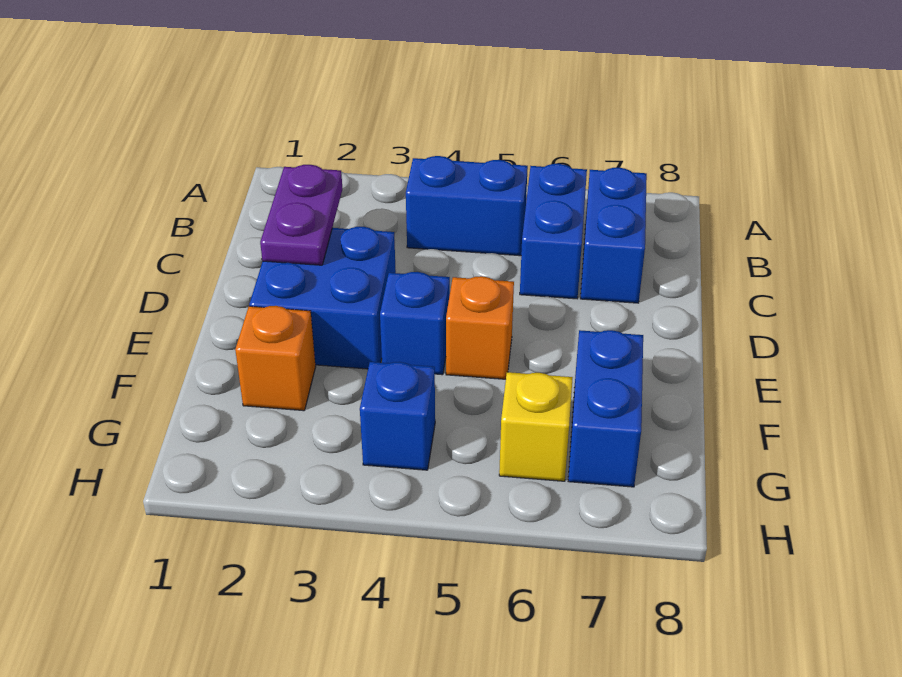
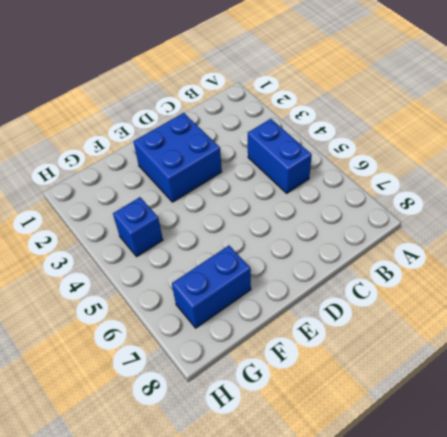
none -> blue 1x2 brick [520,164,587,299]
none -> blue 1x2 brick [580,168,647,303]

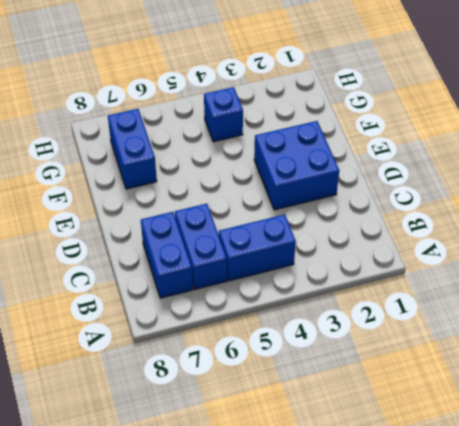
none -> blue 1x1 brick [380,272,450,375]
none -> orange 1x1 brick [446,276,514,379]

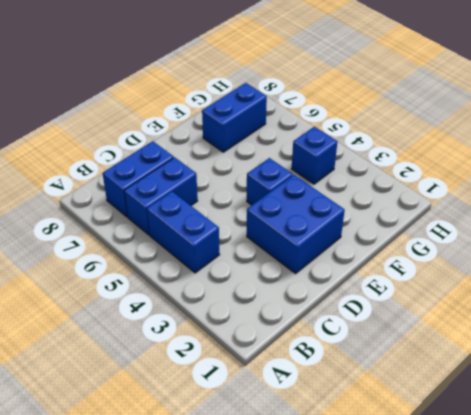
none -> orange 1x1 brick [446,276,514,379]
none -> orange 1x1 brick [235,306,316,411]

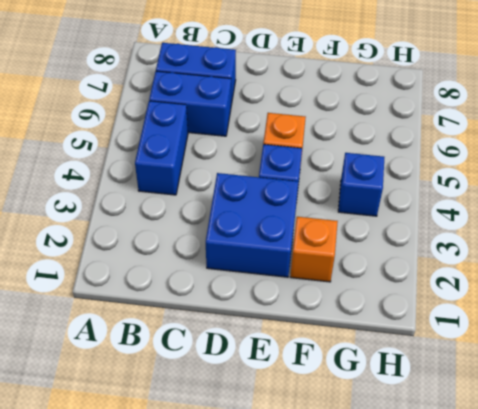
none -> blue 1x2 brick [568,330,643,487]
none -> yellow 1x1 brick [499,372,573,481]

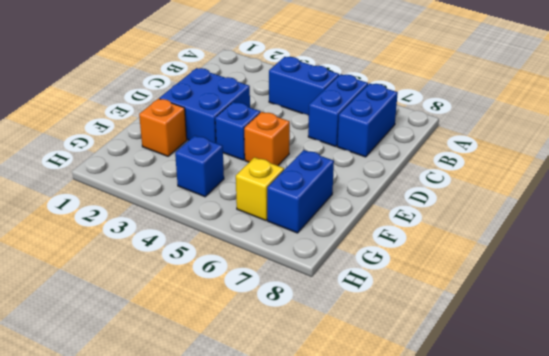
none -> purple 1x2 plate [260,165,342,265]

